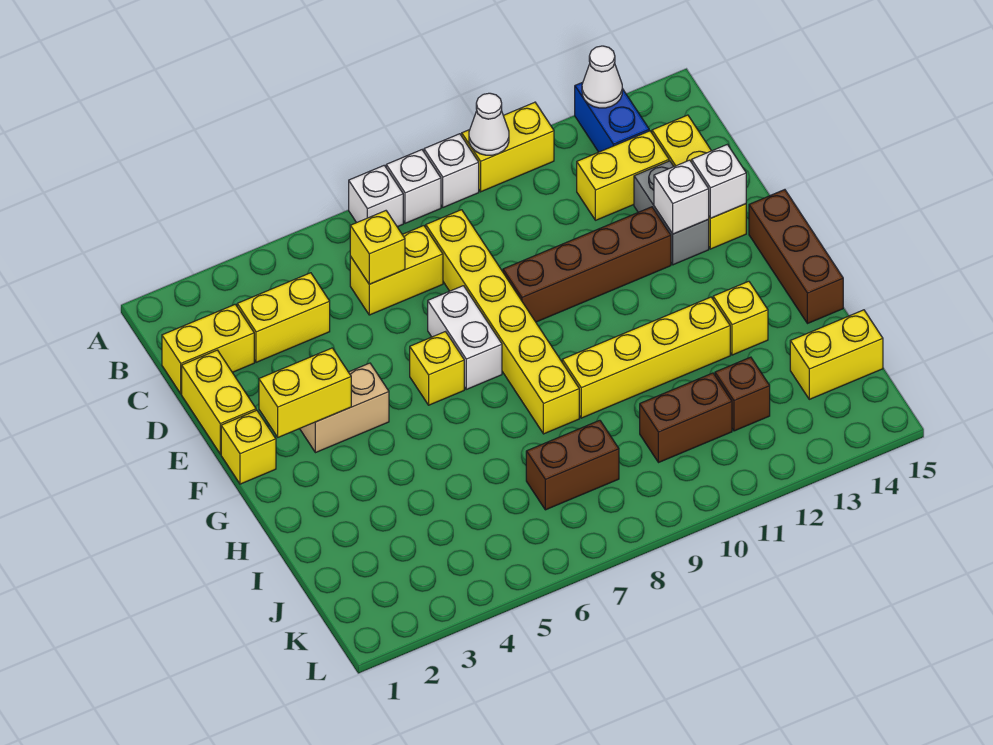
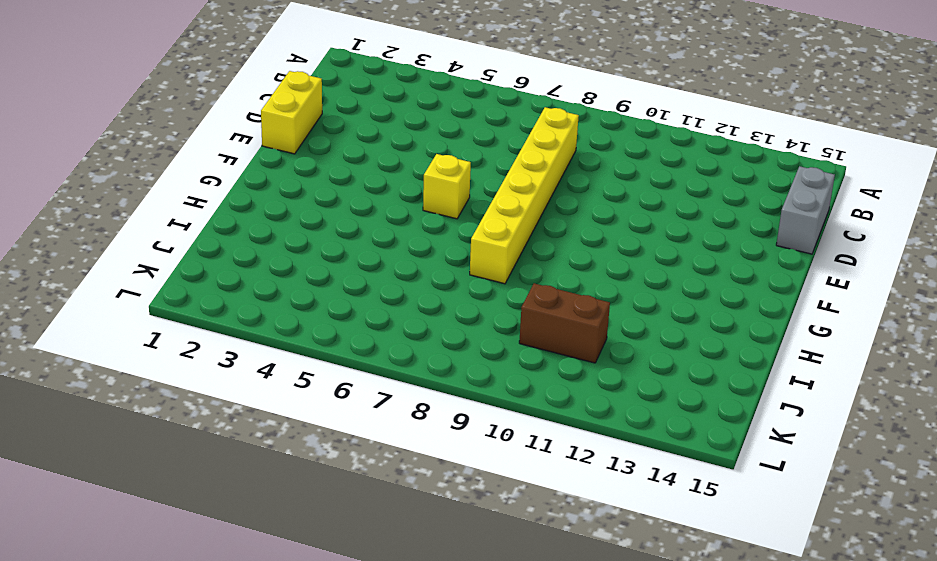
grey 1x2 brick [776,166,835,254] -> grey 1x2 brick moved to [634,161,709,265]
none -> white 1x1 brick [349,165,403,227]
none -> white 1x1 brick [386,150,441,223]
none -> white 1x1 brick [424,134,479,207]
none -> yellow 1x2 brick [462,102,554,192]

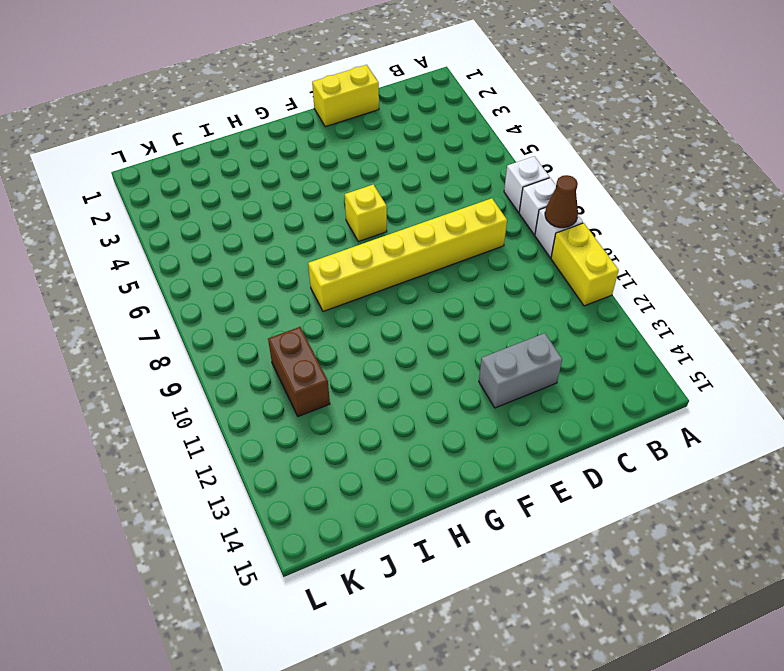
brown 1x1 cone [545,175,578,228] -> none
none -> blue 1x2 brick [575,82,649,152]
none -> yellow 1x2 brick [162,304,254,394]
none -> yellow 1x2 brick [237,273,330,362]
none -> yellow 1x2 brick [350,226,443,315]

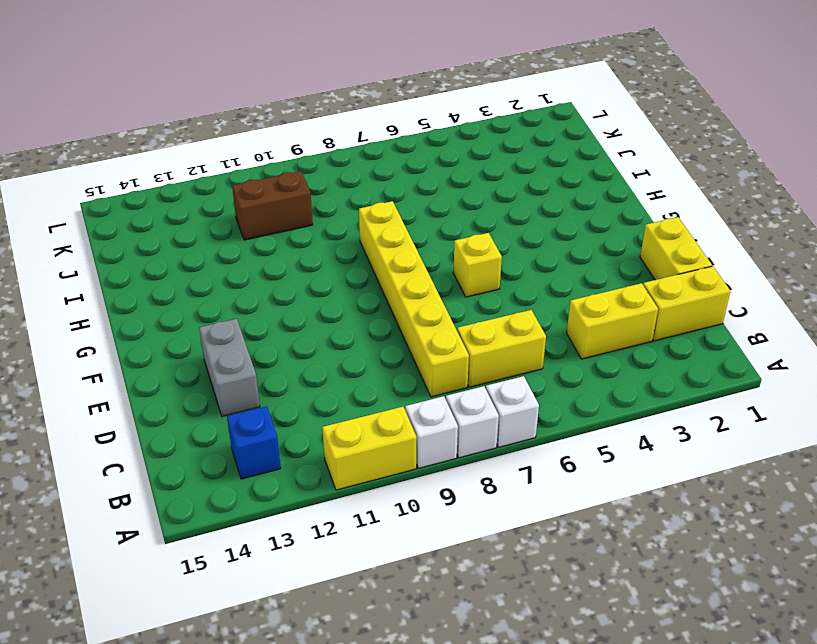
blue 1x1 brick [227,406,281,479] -> blue 1x2 brick [575,82,649,152]
none -> yellow 1x2 brick [577,131,669,220]
none -> yellow 1x3 brick [652,115,746,249]
none -> white 1x2 brick [428,286,502,389]
none -> brown 1x4 brick [503,207,671,322]

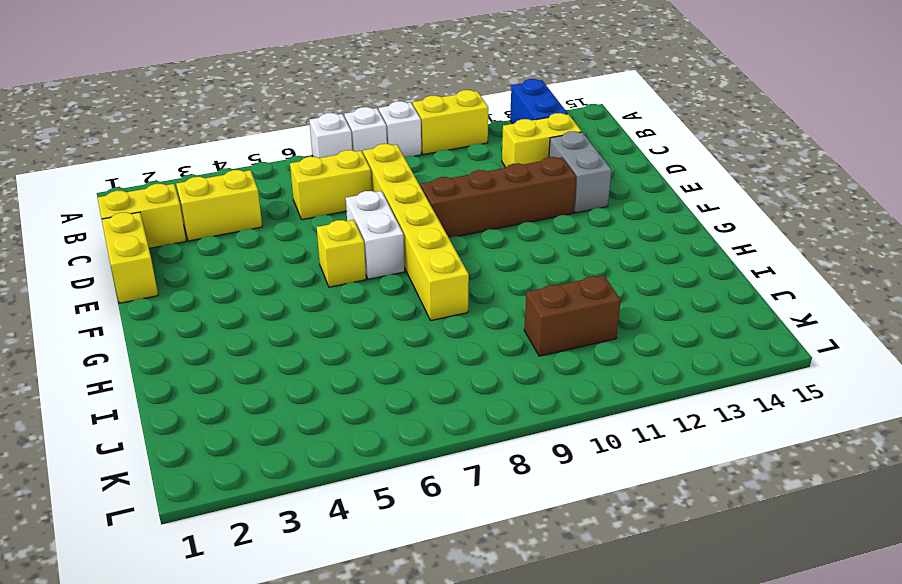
none -> yellow 1x3 brick [652,115,746,249]
none -> yellow 1x1 brick [221,410,276,484]
none -> tan 1x2 brick [300,363,389,453]
none -> brown 1x3 brick [749,190,843,324]

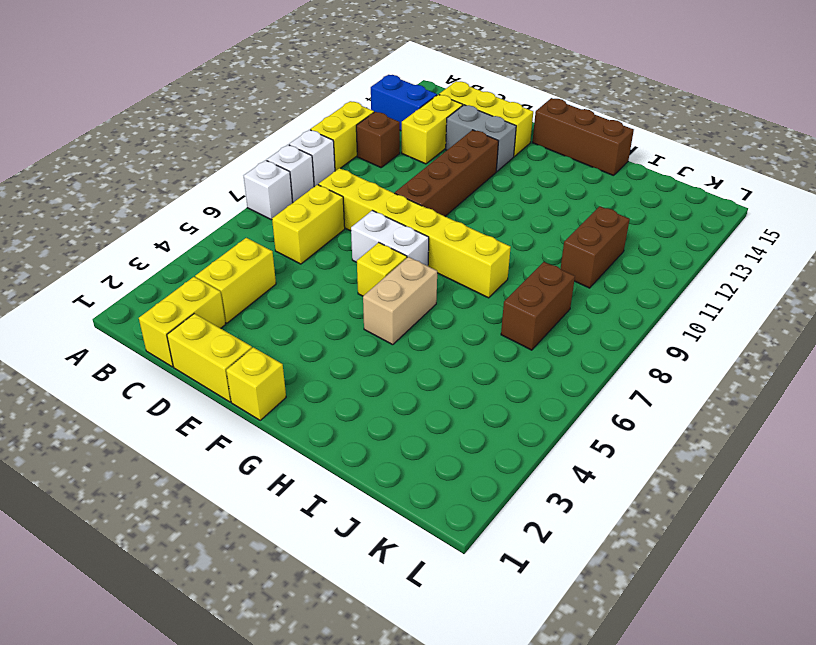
brown 1x1 brick [356,112,400,168] -> brown 1x1 brick moved to [715,357,770,431]
tan 1x2 brick [363,257,437,345] -> tan 1x2 brick moved to [300,363,389,453]
none -> yellow 1x4 brick [562,297,730,418]
none -> yellow 1x1 brick [713,281,768,355]
none -> yellow 1x2 brick [790,310,883,399]
none -> white 1x1 cone [469,93,509,155]

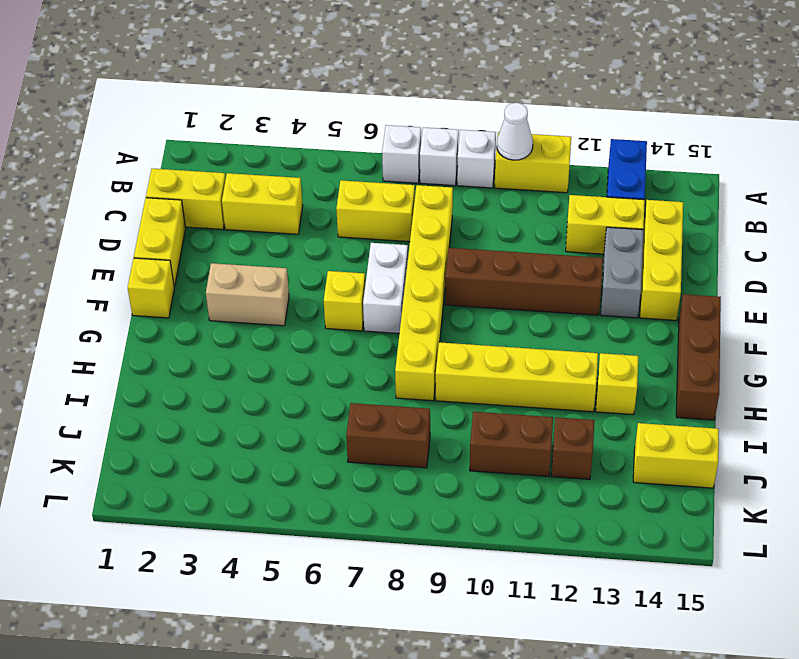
none -> white 1x1 cone [582,46,622,108]
none -> yellow 1x1 brick [350,211,405,284]
none -> white 1x1 brick [654,160,709,234]
none -> white 1x1 brick [692,144,746,218]

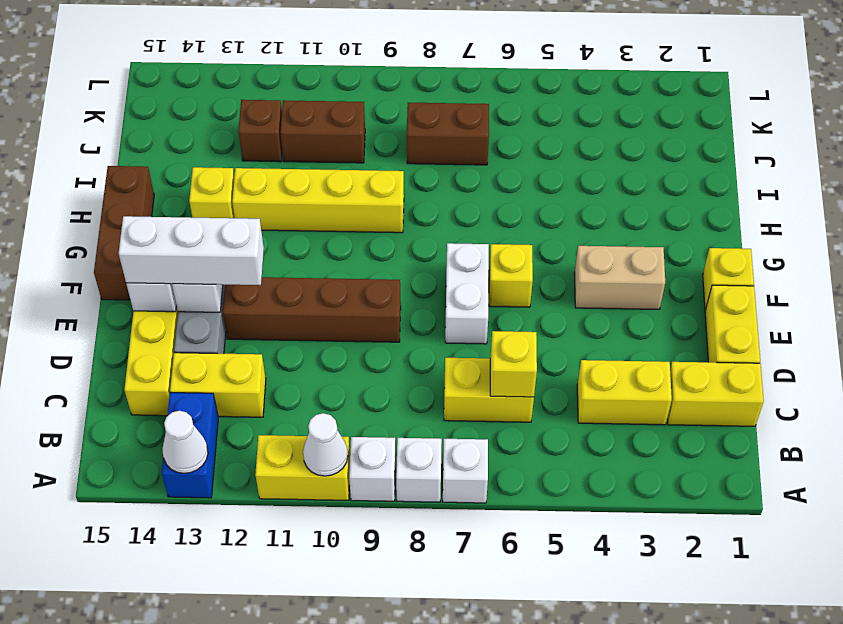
white 1x3 brick [119,216,264,285] -> none
none -> yellow 1x6 brick [426,210,579,434]
none -> yellow 1x2 brick [790,310,883,399]
none -> yellow 1x2 brick [259,348,351,437]

